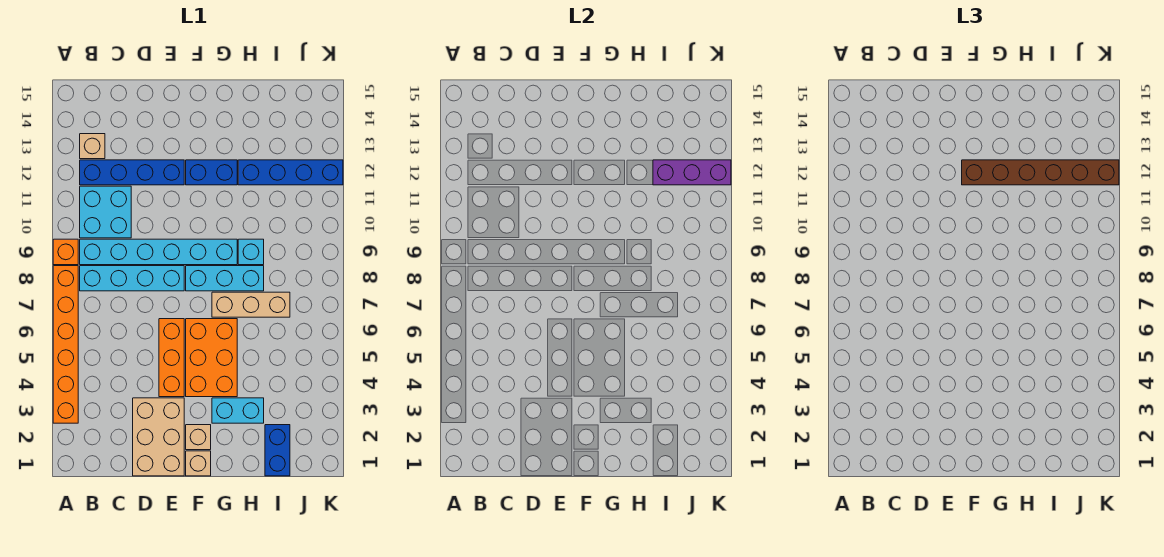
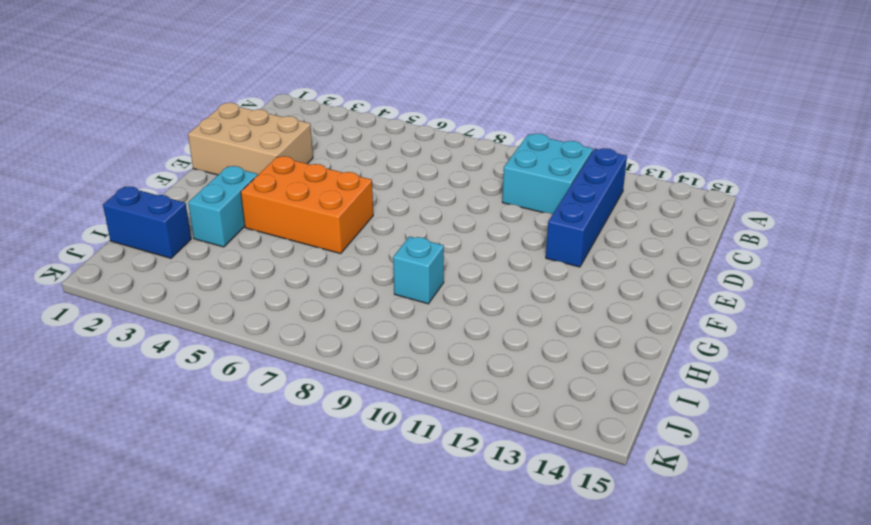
none -> orange 1x6 brick [53,266,78,423]
none -> orange 1x1 brick [53,239,78,265]
none -> cyan 1x4 brick [80,266,184,291]

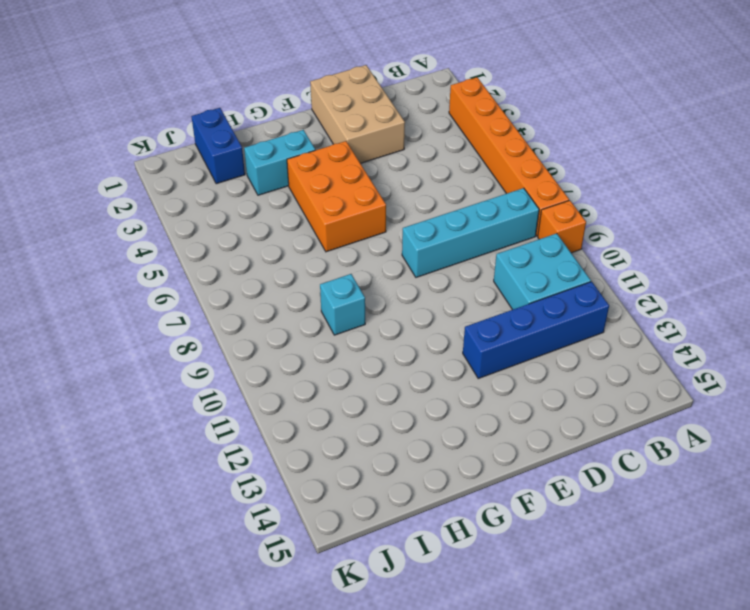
none -> cyan 1x6 brick [80,239,237,265]
none -> tan 1x1 brick [80,134,105,159]
none -> orange 1x3 brick [159,319,184,397]

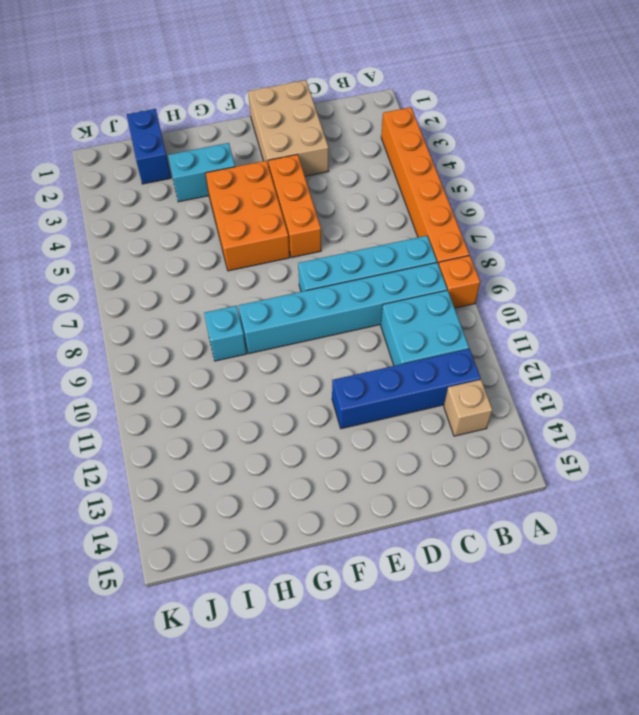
none -> tan 1x1 brick [186,451,211,476]
none -> tan 1x1 brick [186,425,211,450]
none -> cyan 1x3 brick [186,266,264,291]

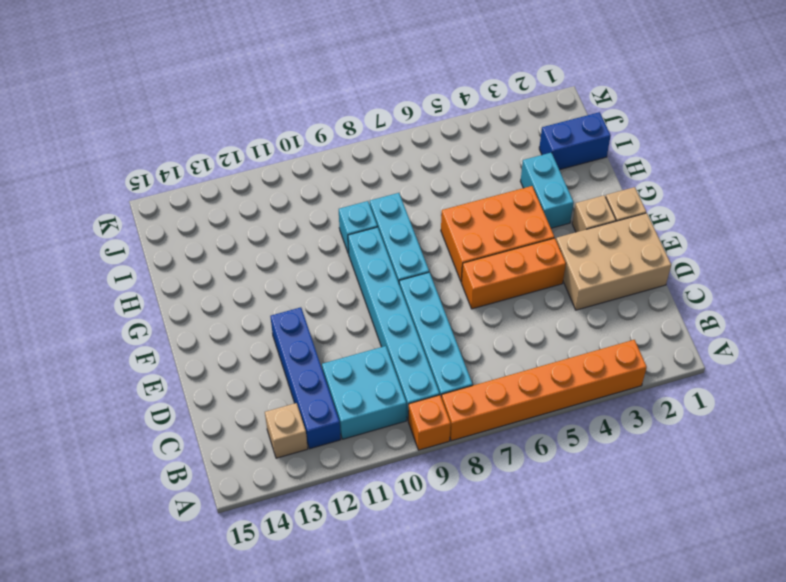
none -> blue 1x2 brick [186,160,237,185]
none -> tan 1x3 brick [212,292,290,317]
none -> blue 1x4 brick [238,160,343,185]

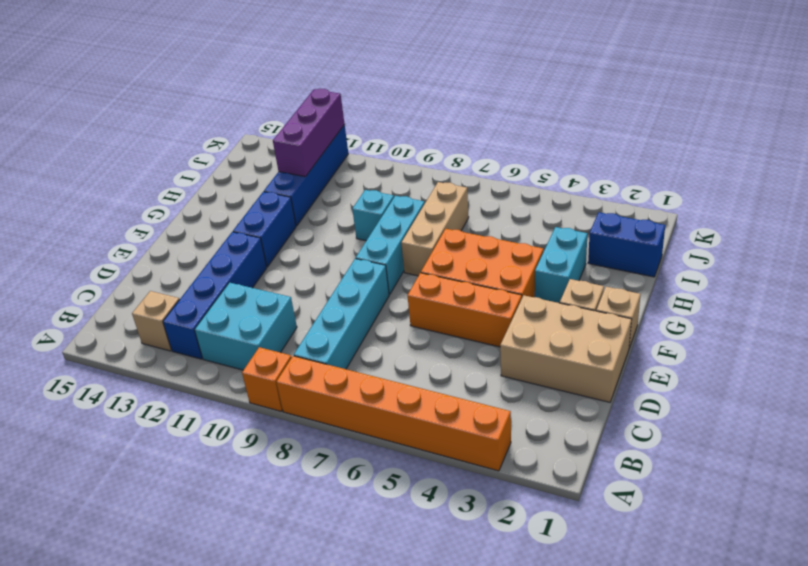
none -> cyan 1x6 brick [80,239,237,265]
none -> brown 1x6 brick [962,160,1119,185]

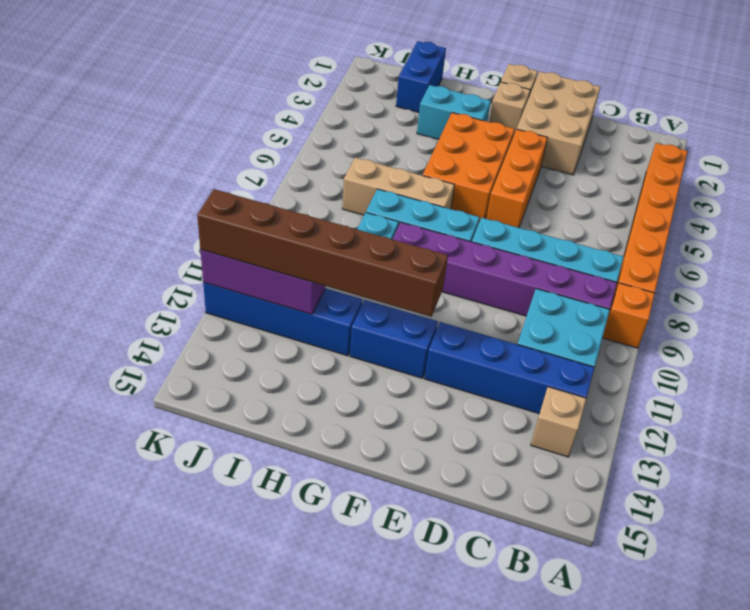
purple 1x6 brick [393,222,617,316] -> cyan 1x6 brick [80,239,237,265]

